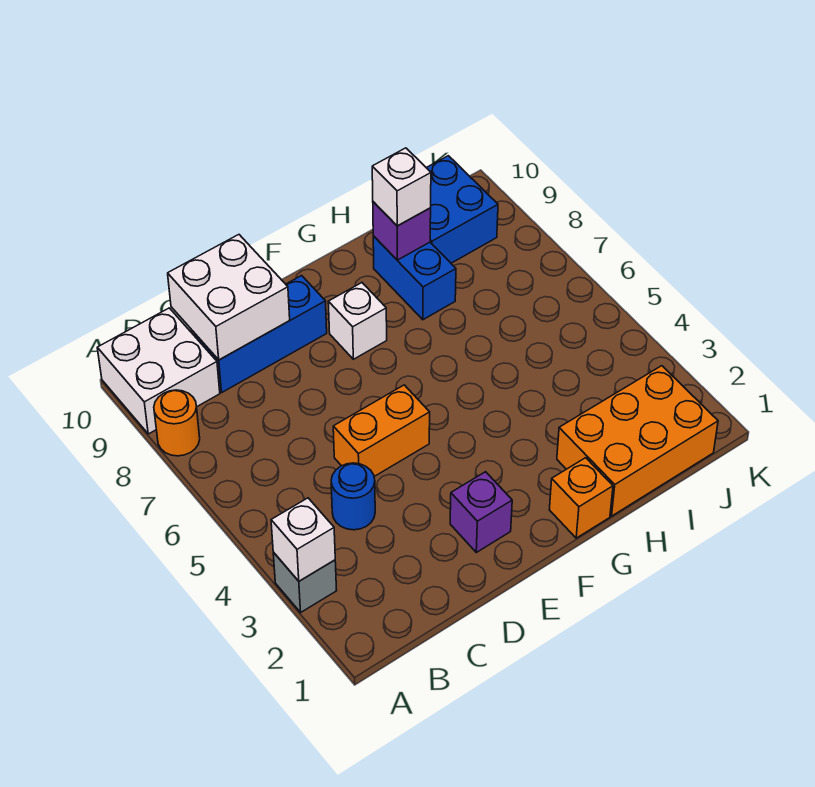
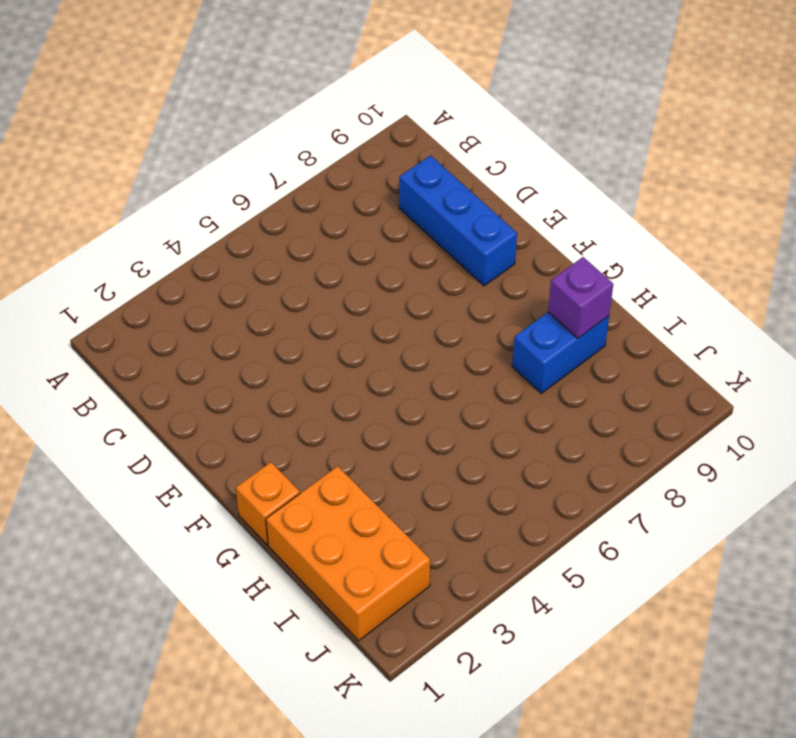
none -> grey 1x1 brick [273,552,337,612]
none -> orange 1x1 round brick [154,390,200,456]
none -> white 2x2 brick [97,308,220,434]

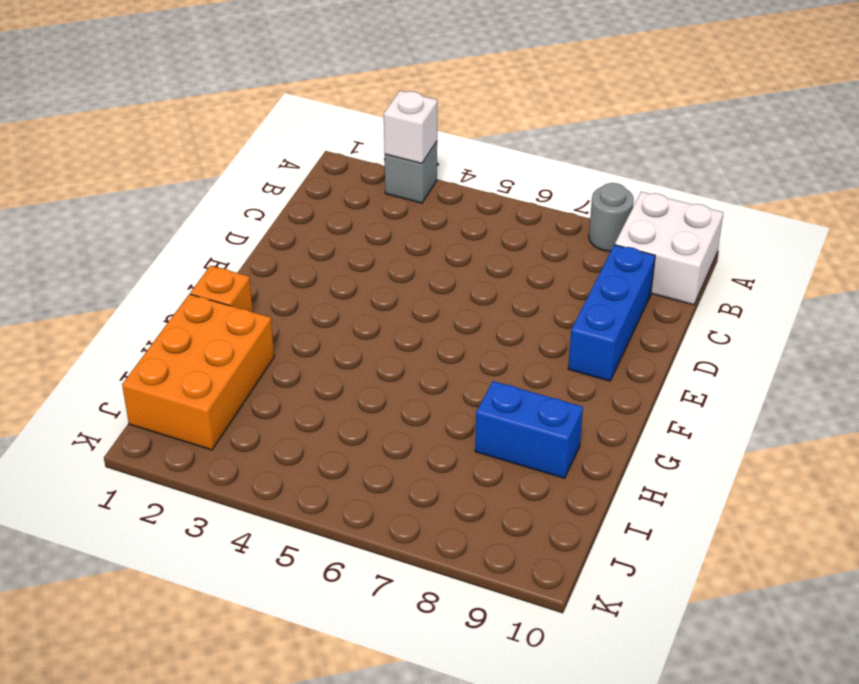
grey 1x1 round brick [589,183,634,251] -> orange 1x1 round brick [154,390,200,456]
none -> blue 1x1 round brick [331,463,375,530]
none -> orange 1x2 brick [333,385,430,476]
none -> purple 1x1 brick [450,472,512,552]

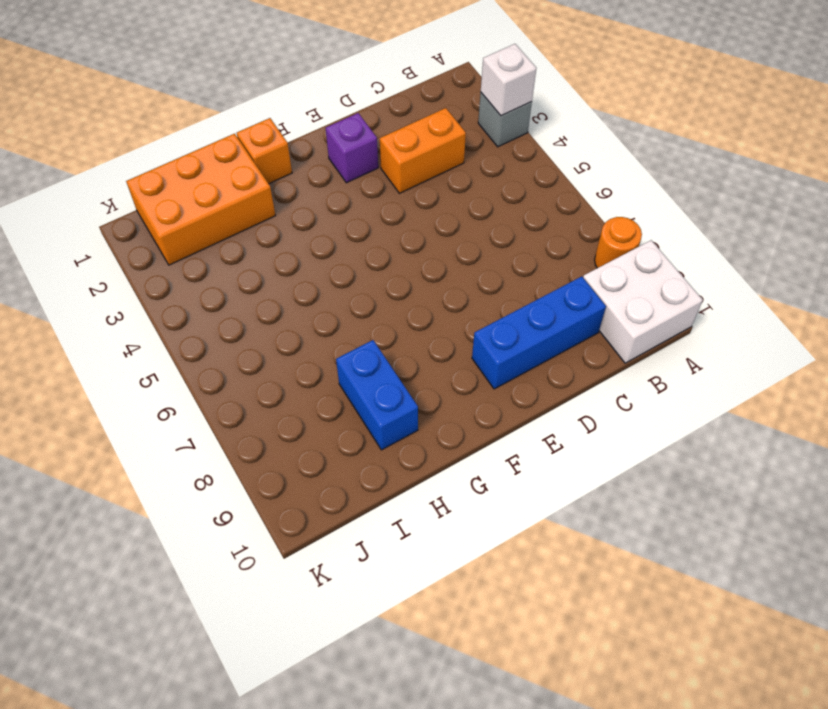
orange 1x2 brick [380,108,466,193] -> orange 1x2 brick moved to [333,385,430,476]
none -> blue 1x1 round brick [331,463,375,530]
none -> white 1x1 brick [328,283,387,359]
none -> blue 2x2 brick [427,156,498,263]

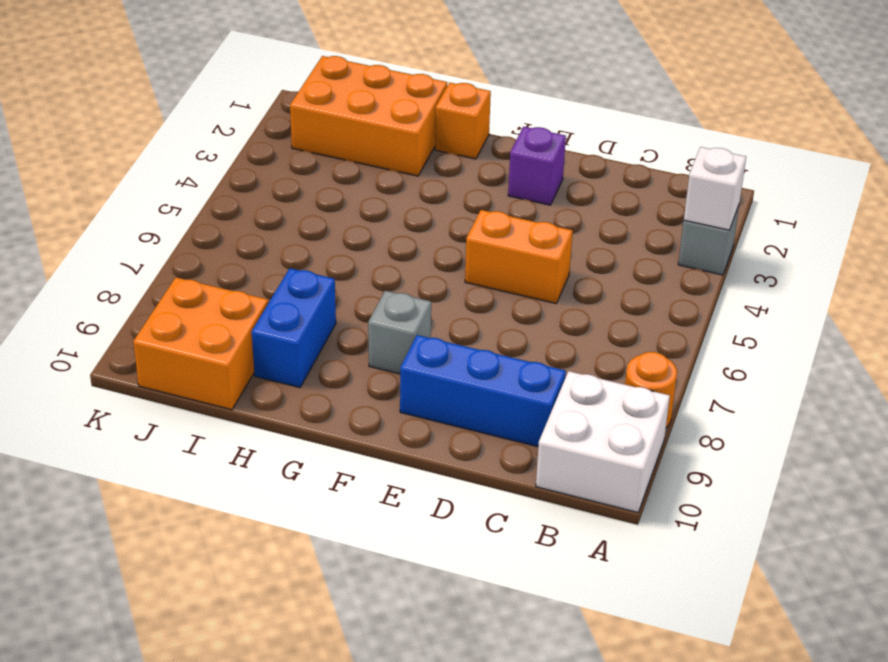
grey 1x1 brick [368,291,431,374] -> white 1x1 brick [328,283,387,359]
orange 2x2 brick [133,278,268,410] -> blue 2x2 brick [427,156,498,263]
none -> blue 1x1 round brick [331,463,375,530]
none -> white 2x2 brick [168,235,290,360]
none -> purple 1x1 brick [373,202,431,260]

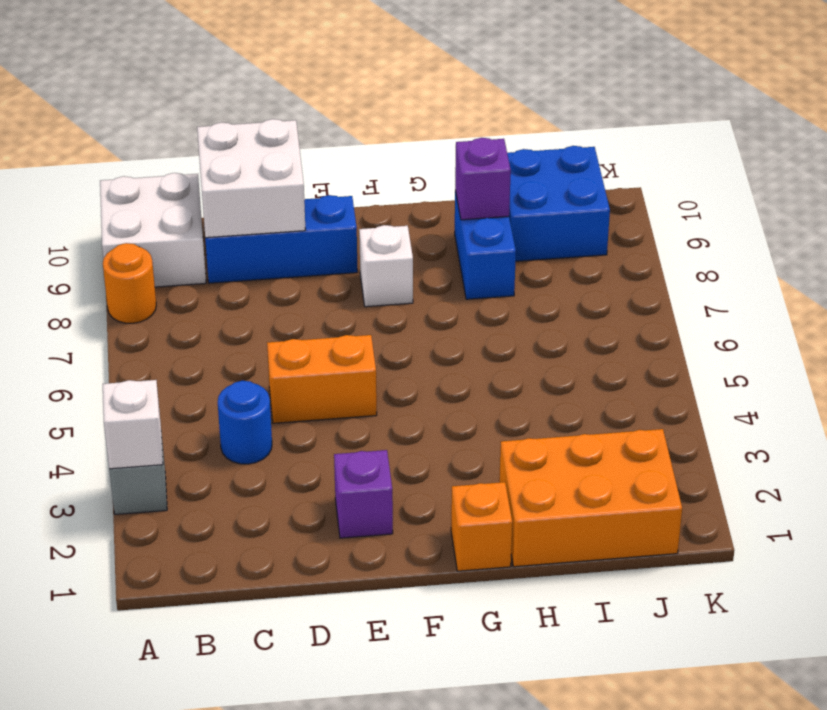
none -> white 1x1 brick [372,148,431,226]

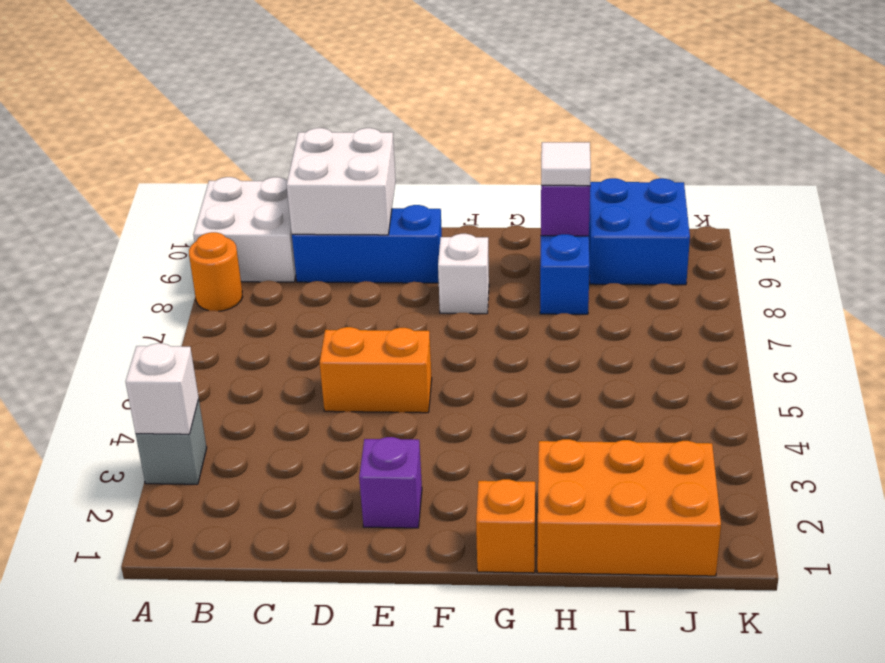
white 1x1 tile [541,142,591,186] -> white 1x1 brick [372,148,431,226]
none -> blue 1x1 round brick [331,463,375,530]

